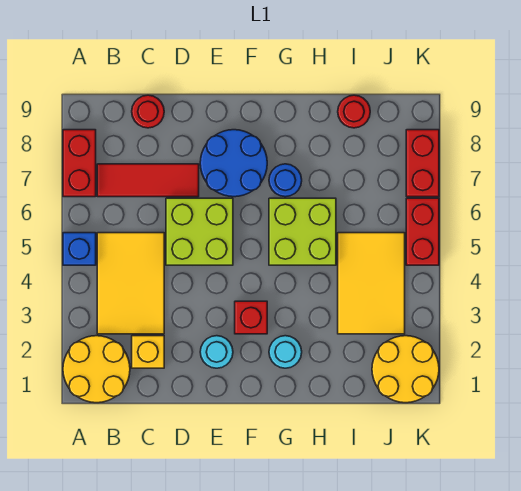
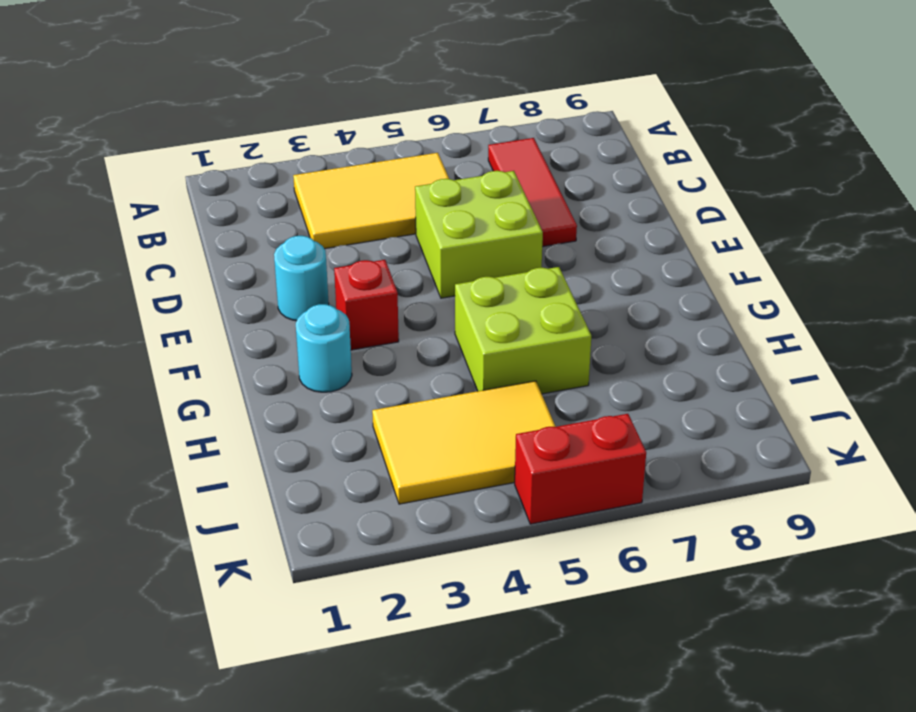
none -> yellow 2x2 round brick [63,336,130,403]
none -> blue 1x1 brick [63,233,96,265]
none -> red 1x2 brick [63,130,96,197]

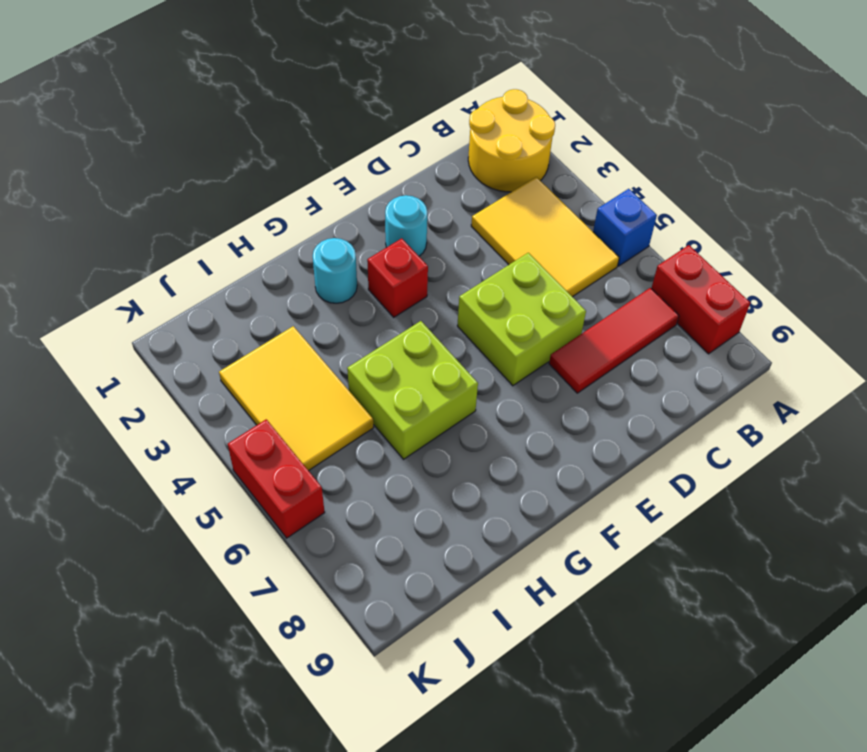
none -> yellow 1x1 brick [132,336,164,368]
none -> red 1x1 round brick [132,95,164,128]
none -> blue 2x2 round brick [200,130,267,197]

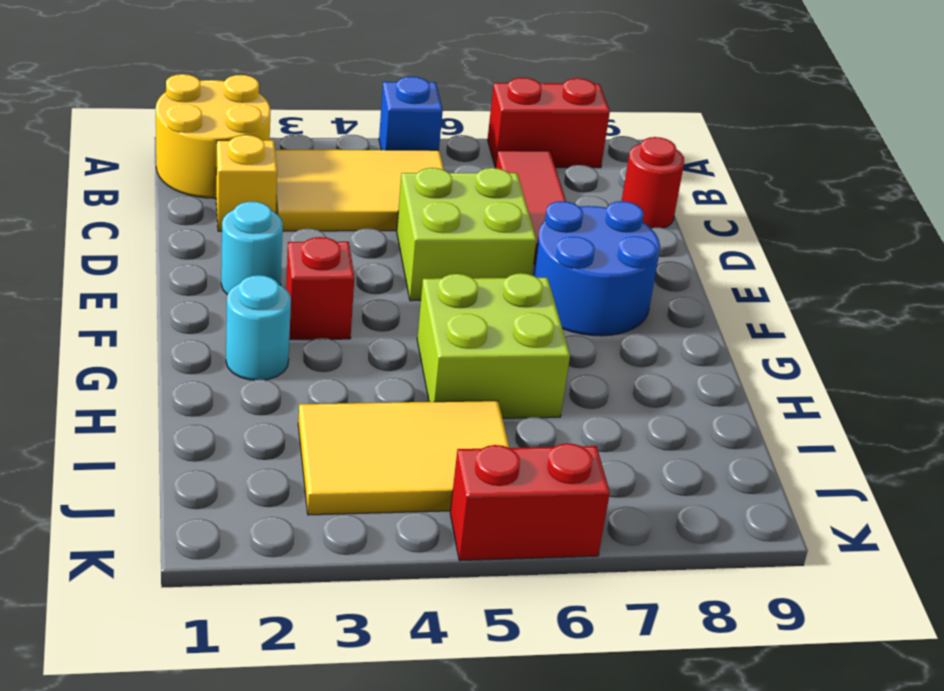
none -> blue 1x1 round brick [269,164,302,197]
none -> red 1x1 round brick [338,95,370,128]
none -> yellow 2x2 round brick [372,336,439,403]

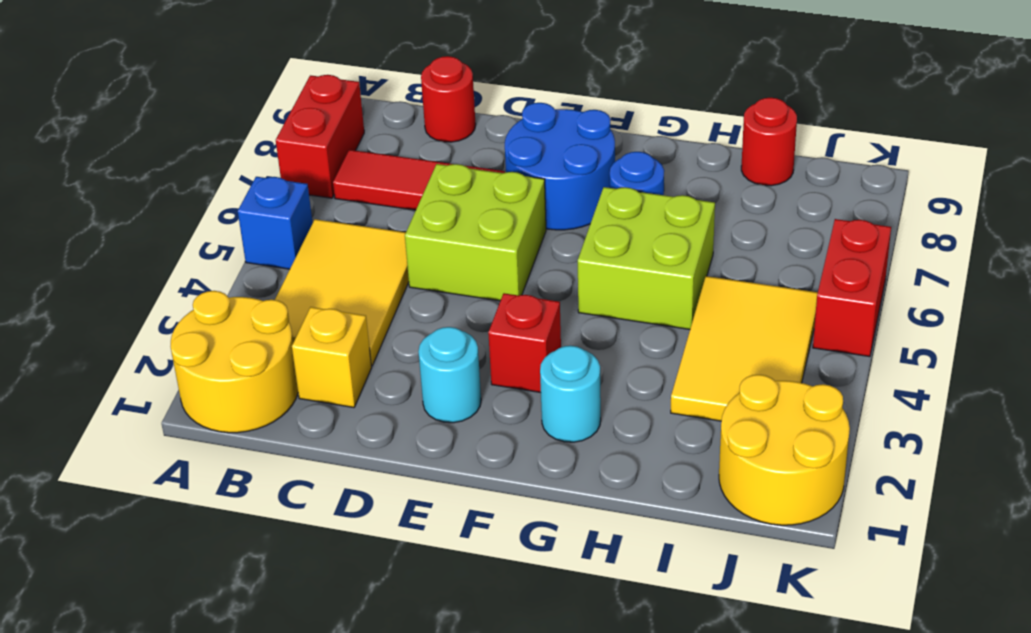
none -> red 1x2 brick [406,130,439,197]

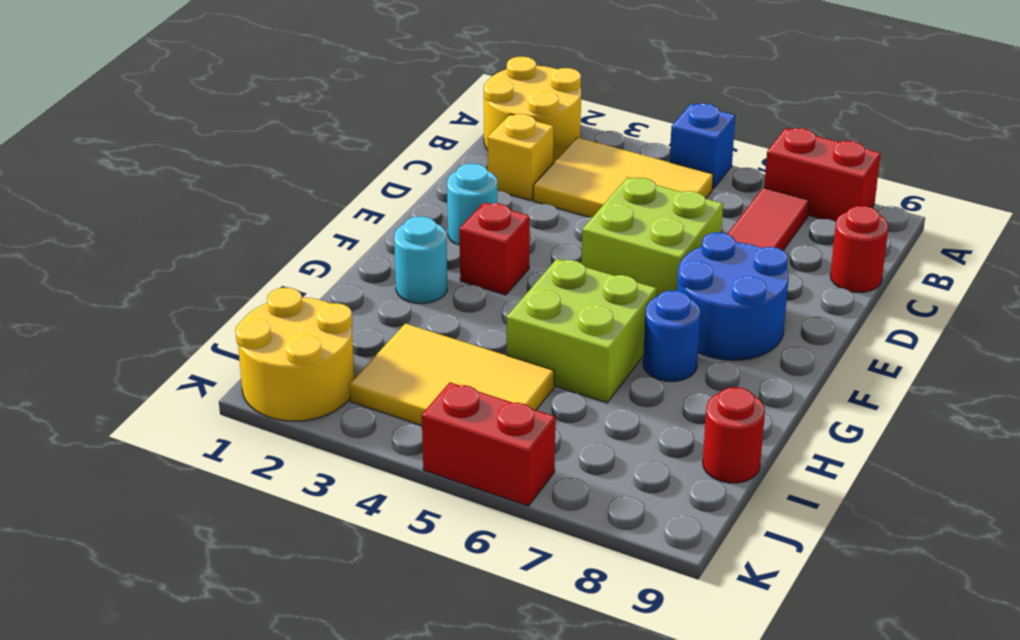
none -> red 1x2 brick [406,130,439,197]

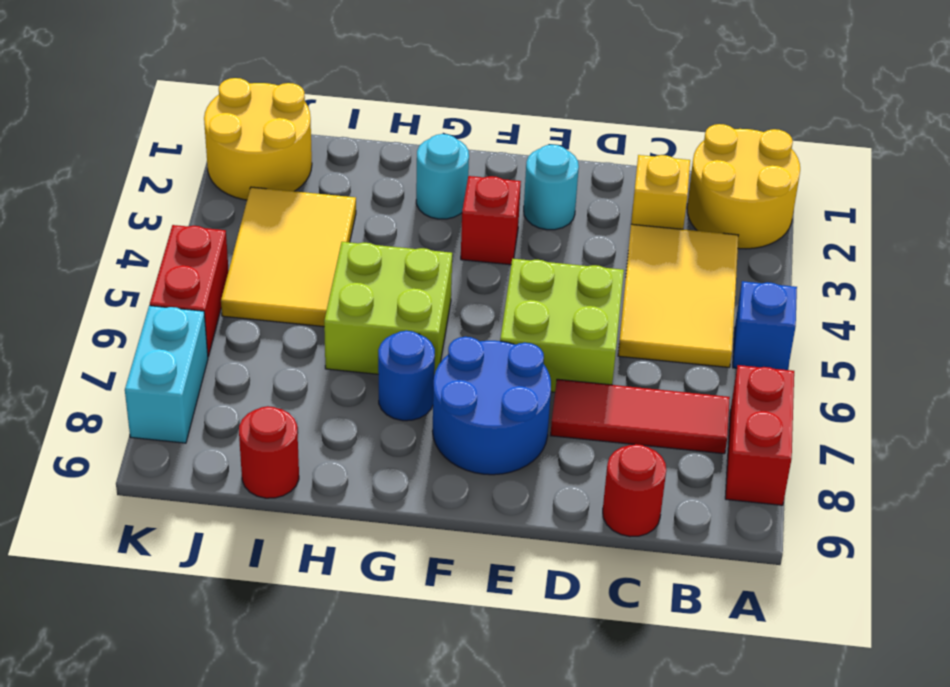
cyan 1x2 brick [125,306,208,443] -> red 1x2 brick [406,130,439,197]

